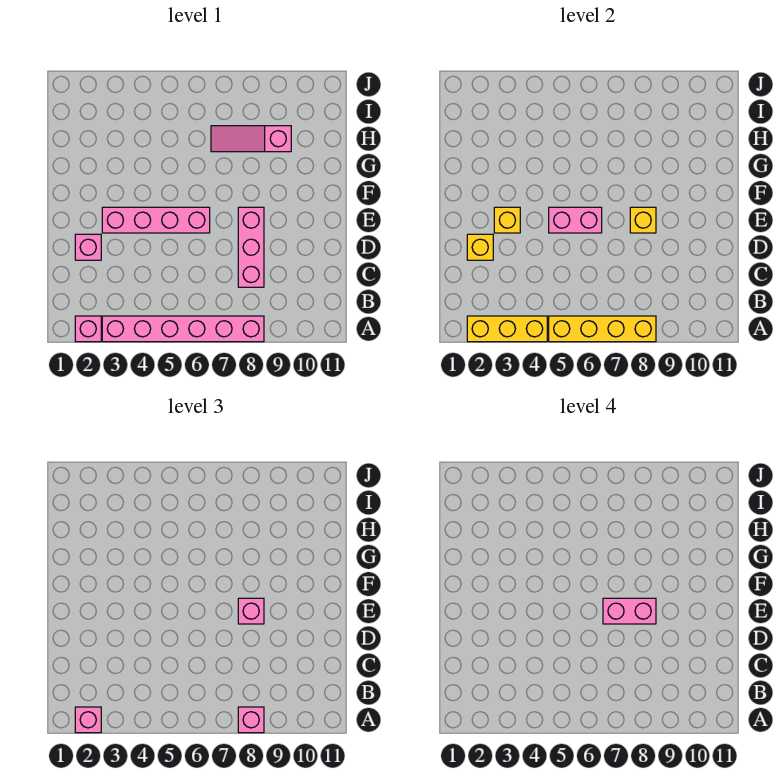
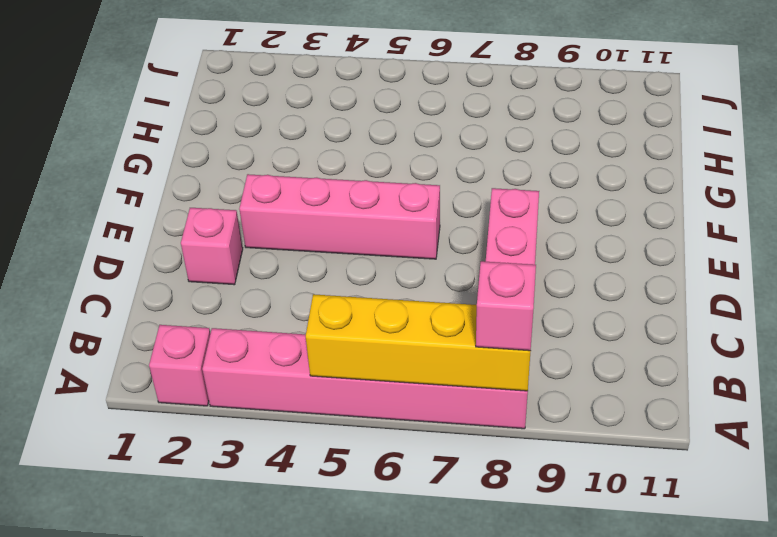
none -> pink 1x3 slope [211,126,291,152]
none -> yellow 1x3 brick [467,316,547,342]
none -> yellow 1x1 brick [467,234,493,260]

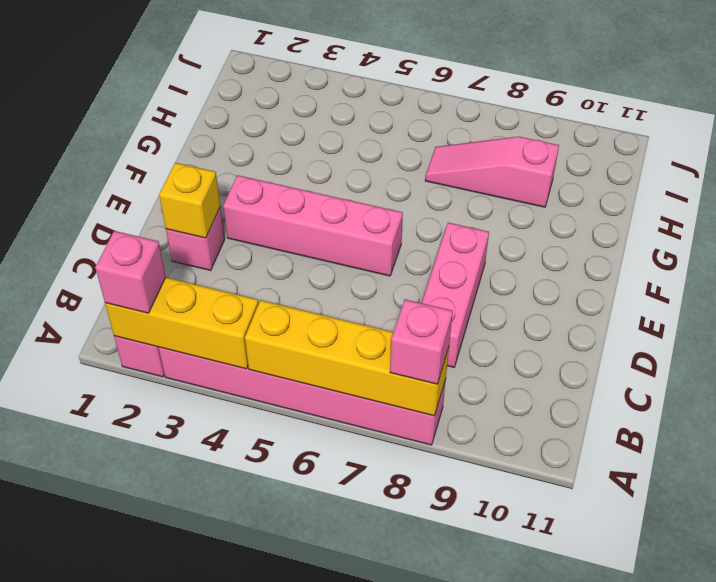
none -> yellow 1x1 brick [494,207,520,233]
none -> pink 1x2 brick [549,207,602,233]
none -> yellow 1x1 brick [630,207,656,233]

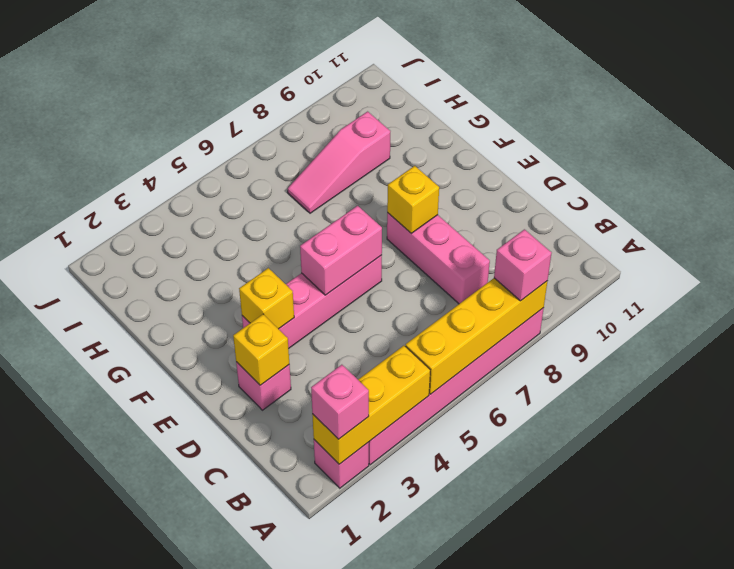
none -> pink 1x1 brick [238,598,264,624]
none -> pink 1x2 brick [603,598,656,624]

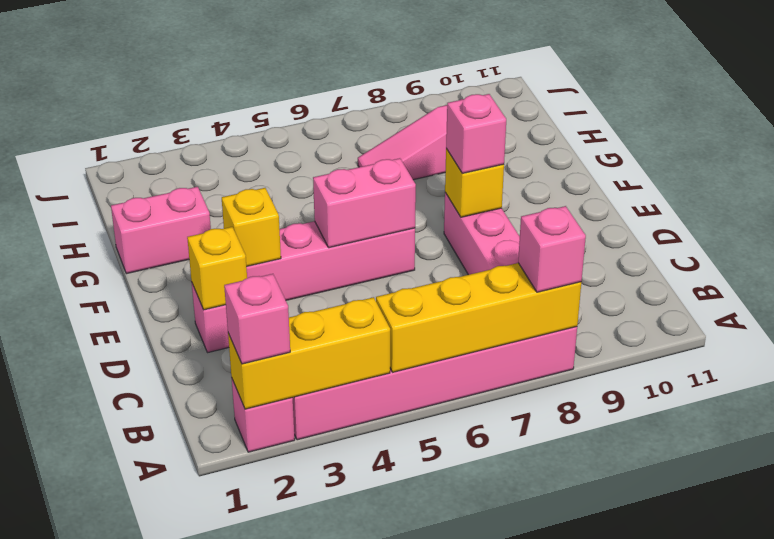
pink 1x2 brick [111,187,211,274] -> pink 1x2 brick moved to [603,598,656,624]

